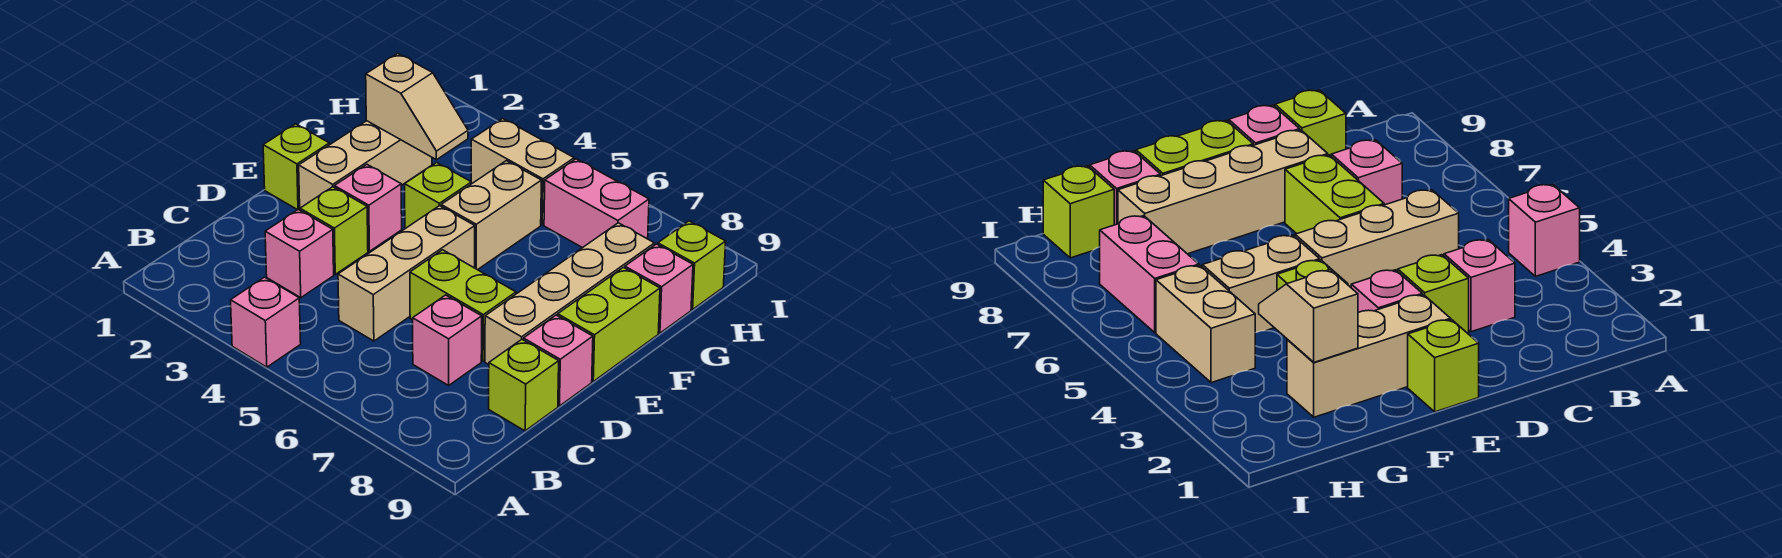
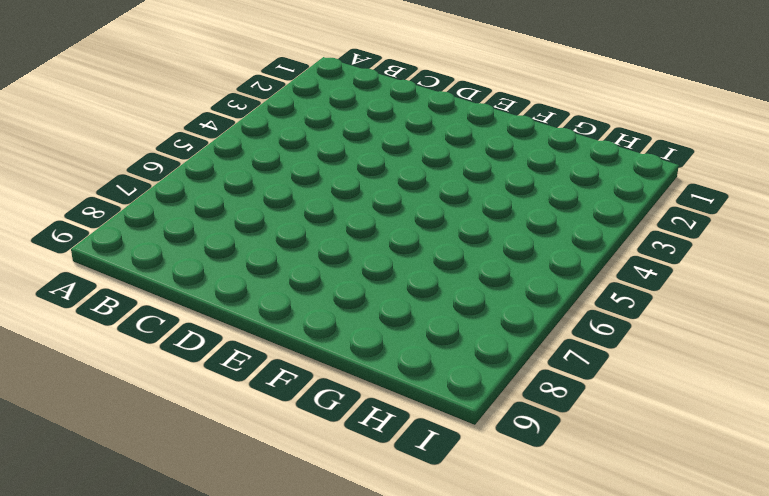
none -> pink 1x1 brick [231,277,301,367]
none -> pink 1x1 brick [265,209,334,298]
none -> tan 1x3 brick [338,206,475,341]

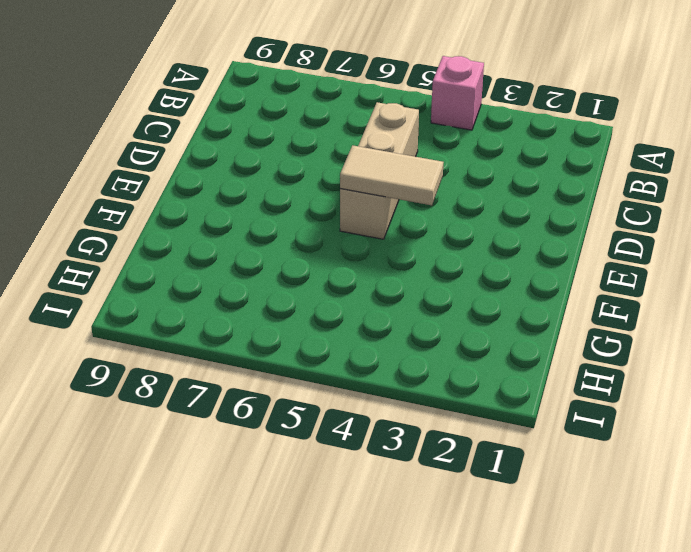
tan 1x2 tile [340,145,444,205] -> none
none -> pink 1x1 brick [265,209,334,298]
none -> pink 1x1 brick [413,295,482,385]
none -> lime 1x1 brick [489,339,559,431]

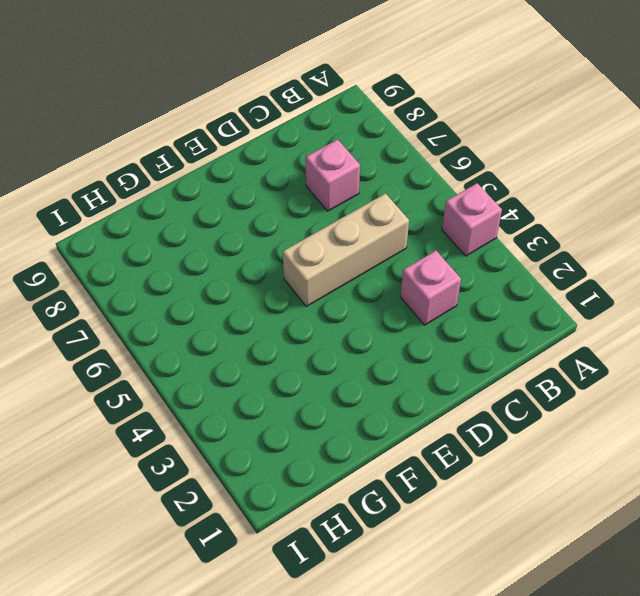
none -> lime 1x1 brick [489,339,559,431]
none -> lime 1x1 brick [300,187,368,274]
none -> lime 1x2 brick [410,250,516,361]

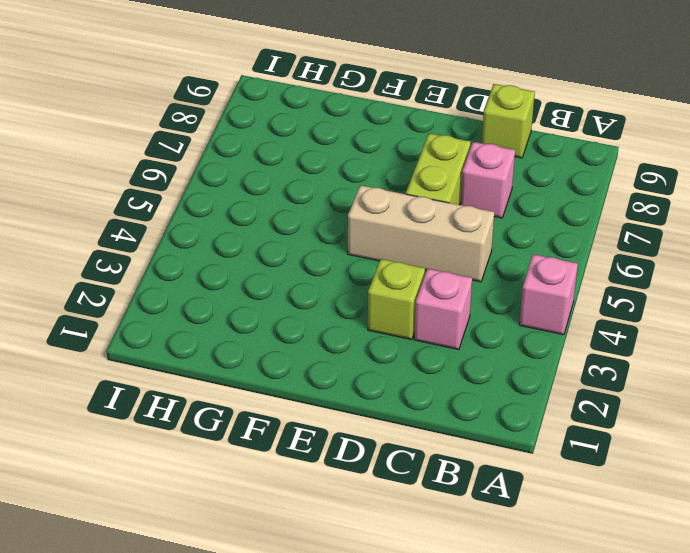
none -> tan 1x4 brick [485,223,655,365]
none -> pink 1x1 brick [524,315,593,406]
none -> lime 1x1 brick [263,124,329,210]

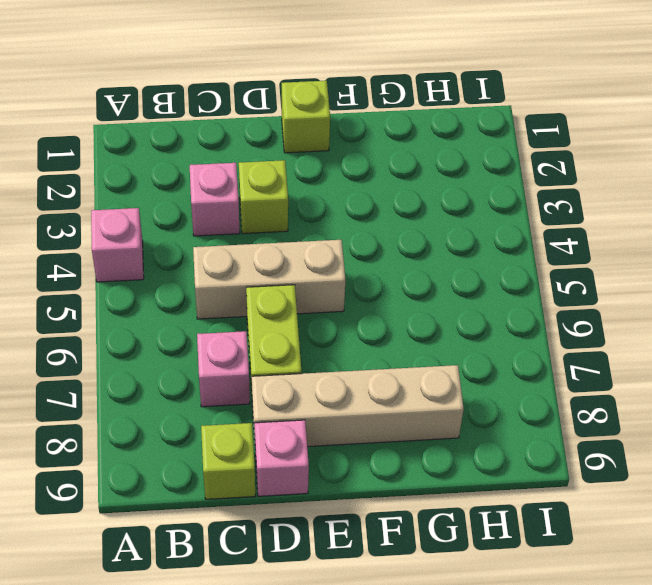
none -> tan 1x3 brick [299,121,432,208]
none -> pink 1x1 brick [334,164,402,251]
none -> lime 1x2 brick [558,267,660,381]

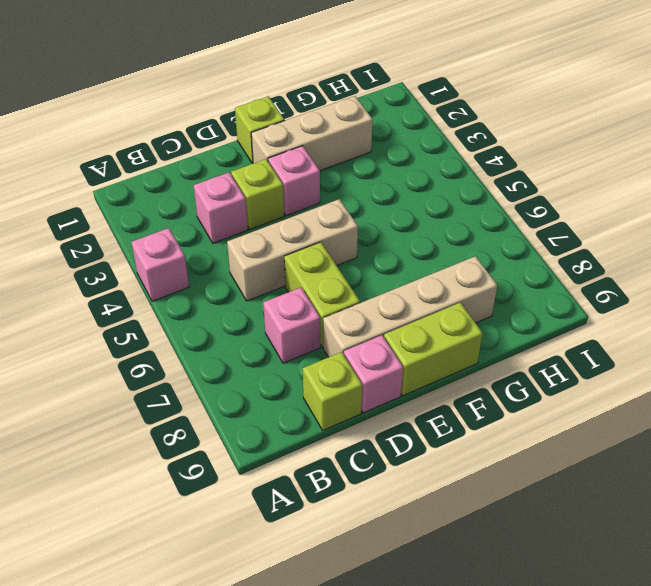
none -> lime 1x1 brick [405,163,471,229]
none -> tan 1x2 brick [441,161,541,270]
none -> pink 1x1 brick [625,244,693,333]

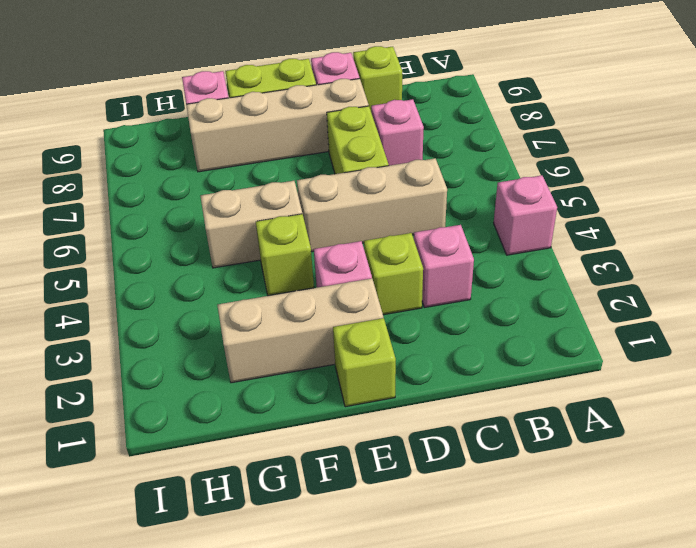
none -> tan 1x2 brick [471,119,574,225]
none -> pink 1x2 brick [544,159,649,248]
none -> lime 1x1 brick [658,221,726,309]

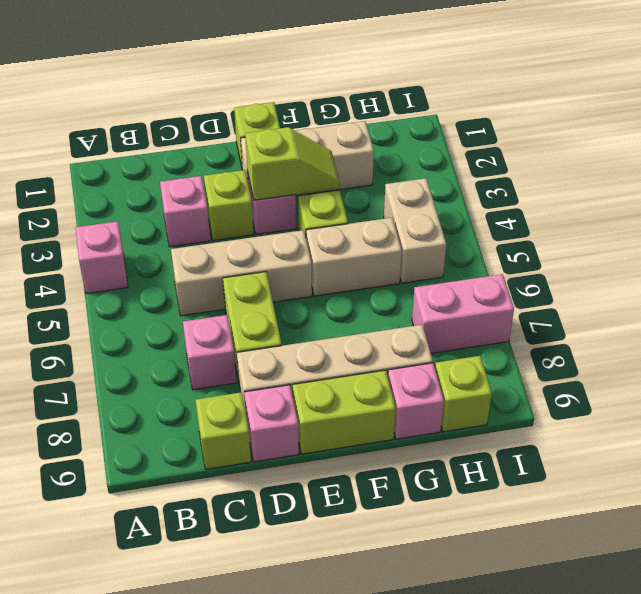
lime 1x2 slope [245,127,340,200] -> none
pink 1x2 brick [412,274,514,353] -> pink 1x2 brick turned to [544,159,649,248]
none -> tan 1x2 slope [366,54,468,160]

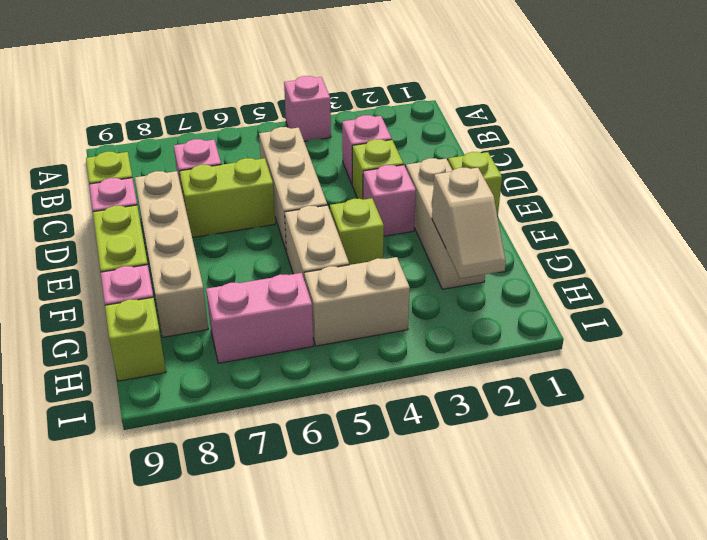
tan 1x2 slope [432,168,506,278] -> tan 1x2 slope turned to [366,54,468,160]

